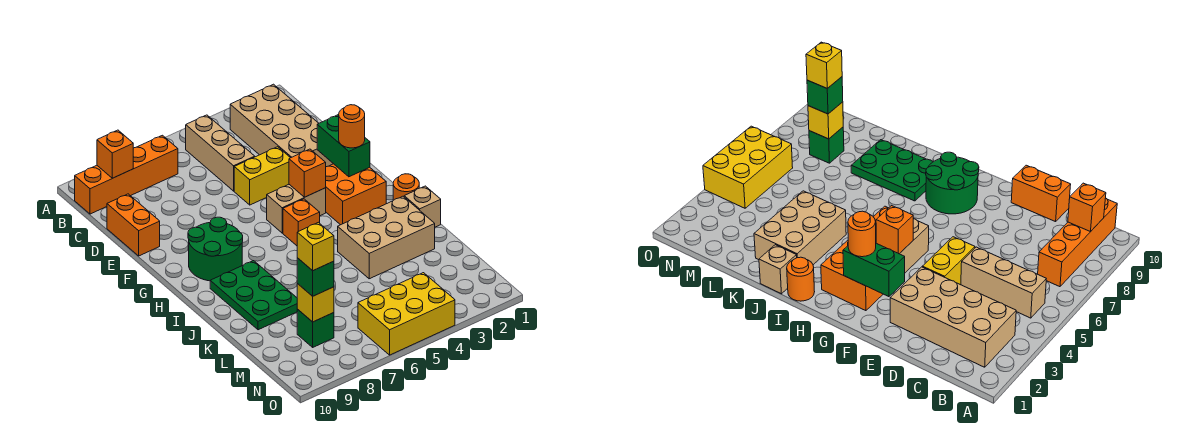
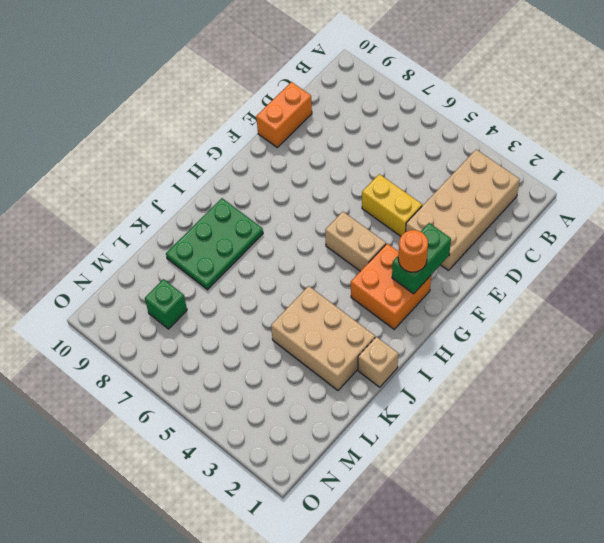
none -> tan 1x3 brick [186,115,255,191]
none -> orange 1x4 brick [75,135,178,214]
none -> green 2x2 round brick [188,217,243,281]

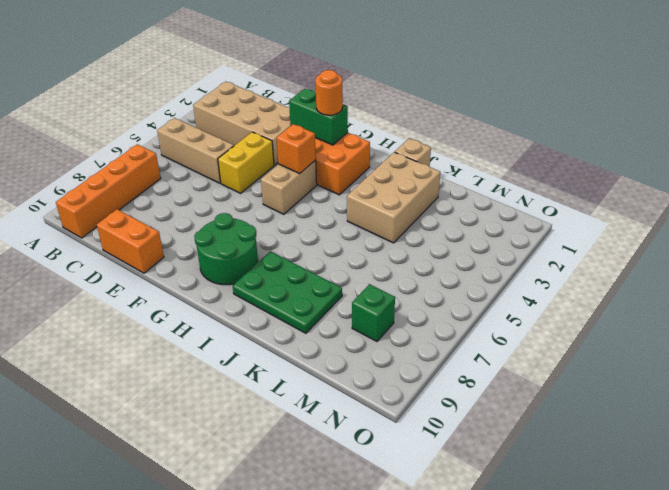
none -> orange 1x1 brick [283,199,320,246]
none -> orange 1x1 round brick [393,174,419,200]
none -> yellow 2x3 brick [358,273,455,355]

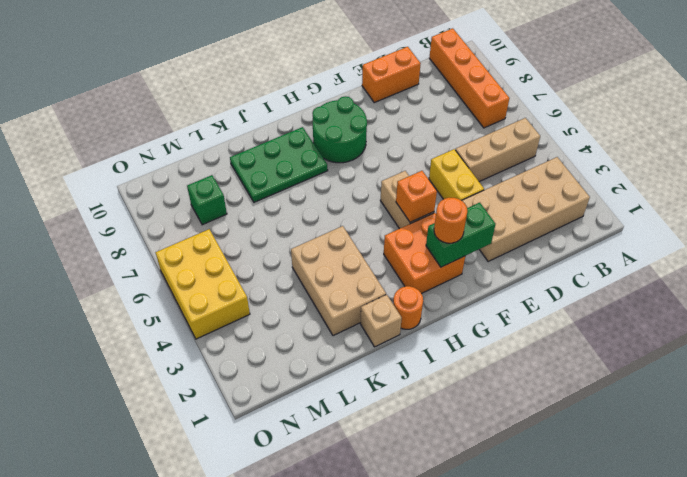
none -> orange 1x1 brick [283,199,320,246]
none -> orange 1x1 brick [97,130,133,178]
none -> yellow 1x1 brick [297,284,334,322]

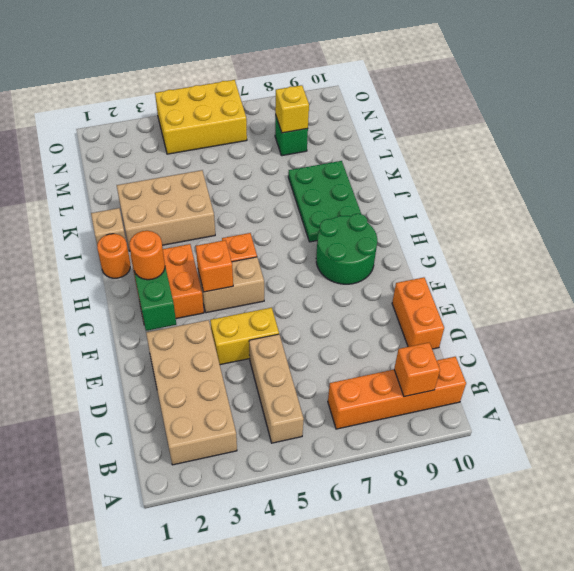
none -> green 1x1 brick [297,258,334,296]
none -> yellow 1x1 brick [297,222,334,271]

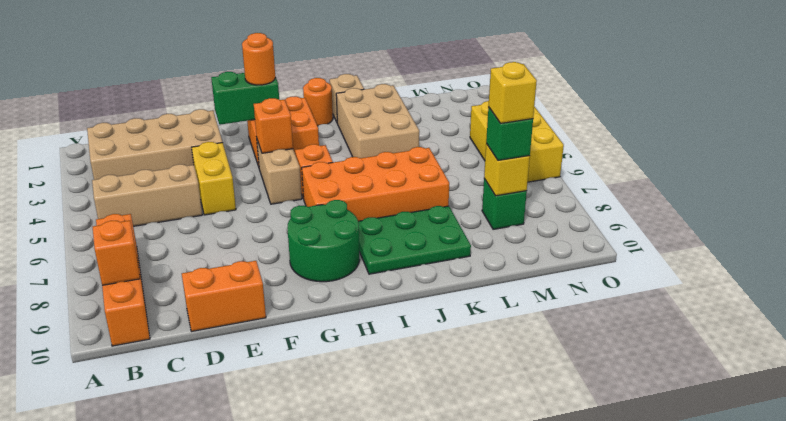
orange 2x4 brick [302,147,449,221] -> none

